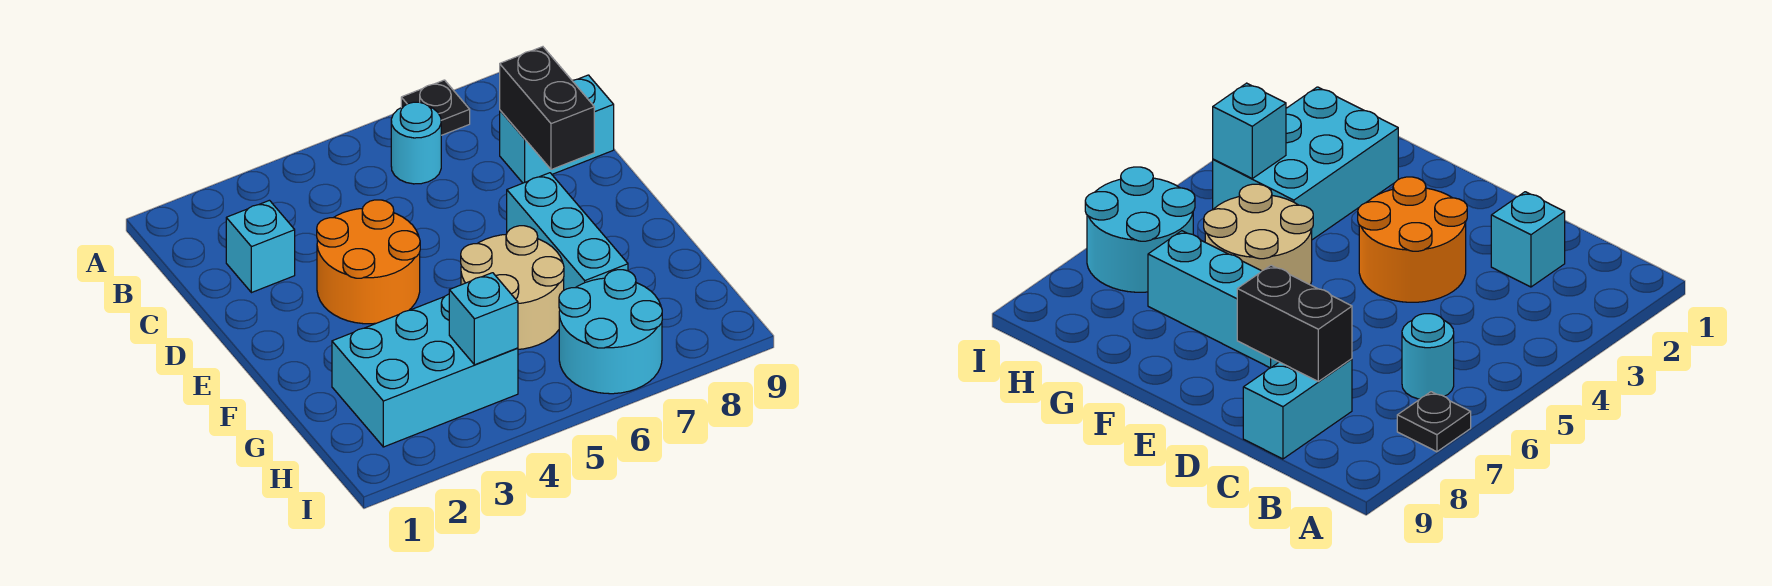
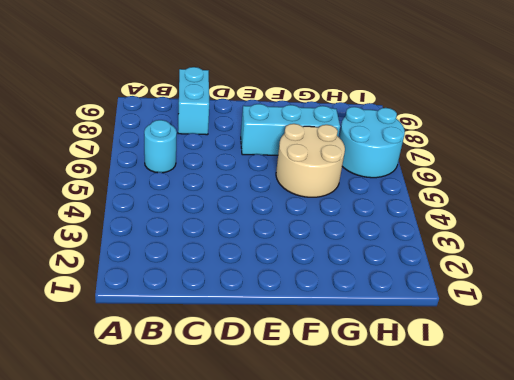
none -> black 1x1 plate [401,80,470,135]
none -> cyan 1x1 brick [226,200,295,293]

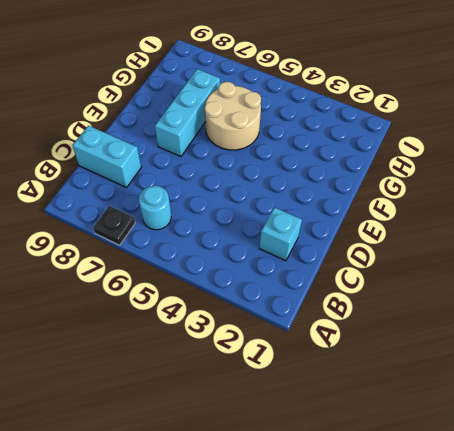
none -> orange 2x2 round brick [317,200,420,324]
none -> cyan 2x3 brick [332,294,518,447]

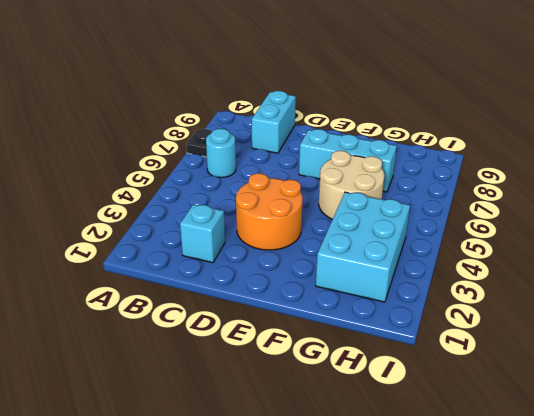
none -> cyan 2x2 round brick [559,270,662,394]
none -> black 1x2 brick [500,47,594,170]

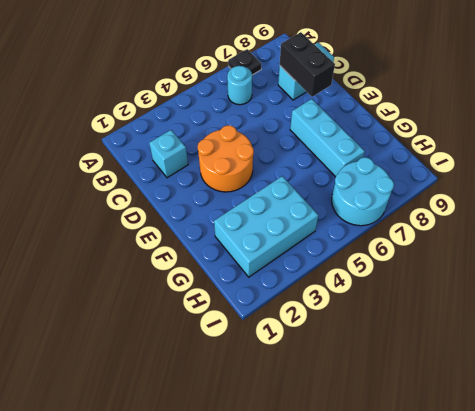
none -> tan 2x2 round brick [461,226,564,349]
none -> cyan 1x1 brick [449,273,518,365]

